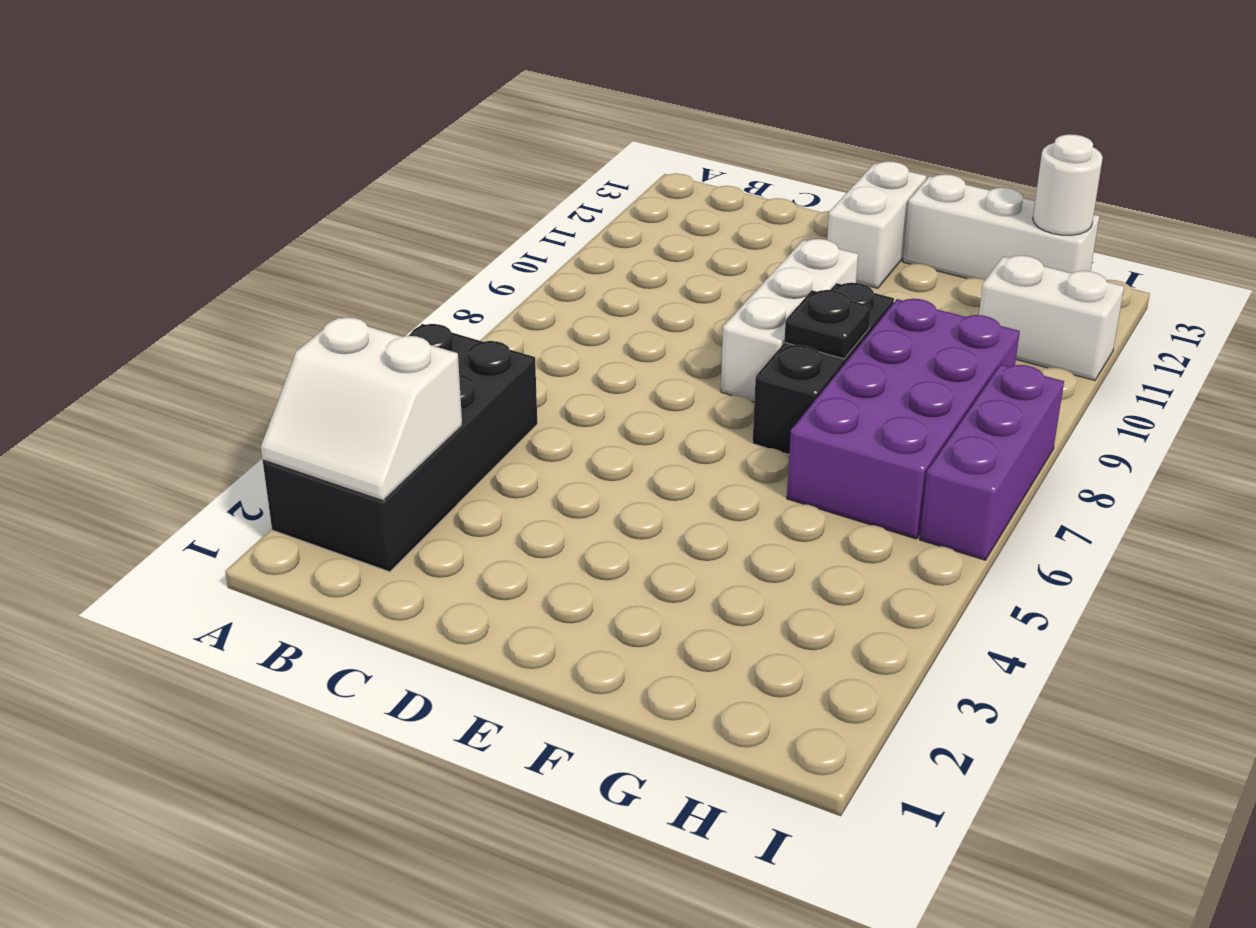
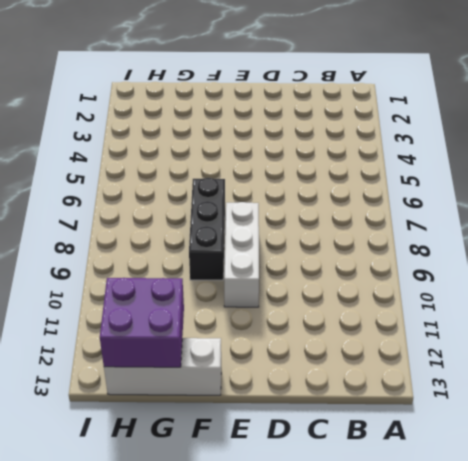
purple 2x2 brick [100,278,184,367] -> white 1x1 round brick [1033,134,1103,235]
none -> black 2x4 brick [263,324,537,572]
none -> white 1x2 brick [827,161,927,288]

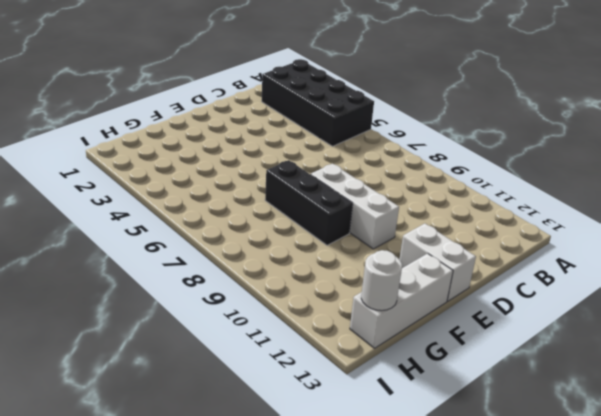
none -> purple 2x4 brick [787,299,1020,539]
none -> white 1x2 brick [979,255,1124,380]

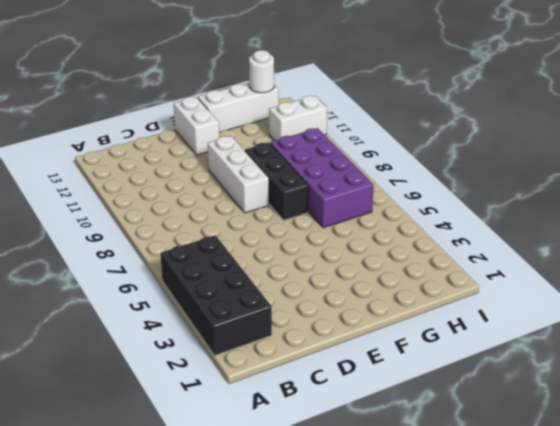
none -> purple 1x3 brick [920,364,1064,560]
none -> white 2x2 slope [261,317,462,500]

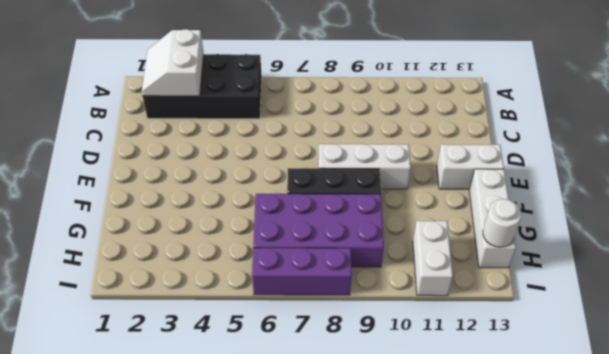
none -> black 1x1 plate [784,290,871,359]

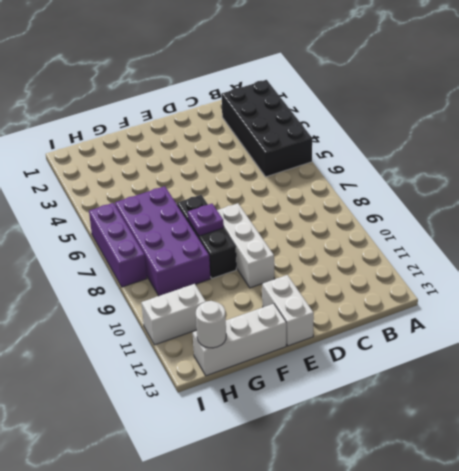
purple 1x1 plate [188,204,224,236] -> black 1x1 plate [784,290,871,359]
none -> white 2x2 slope [261,317,462,500]

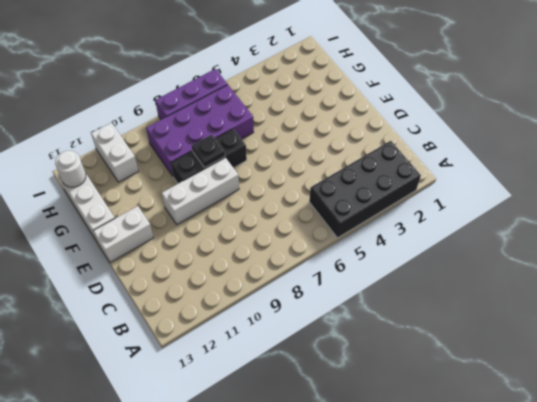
none -> white 2x2 slope [261,317,462,500]

